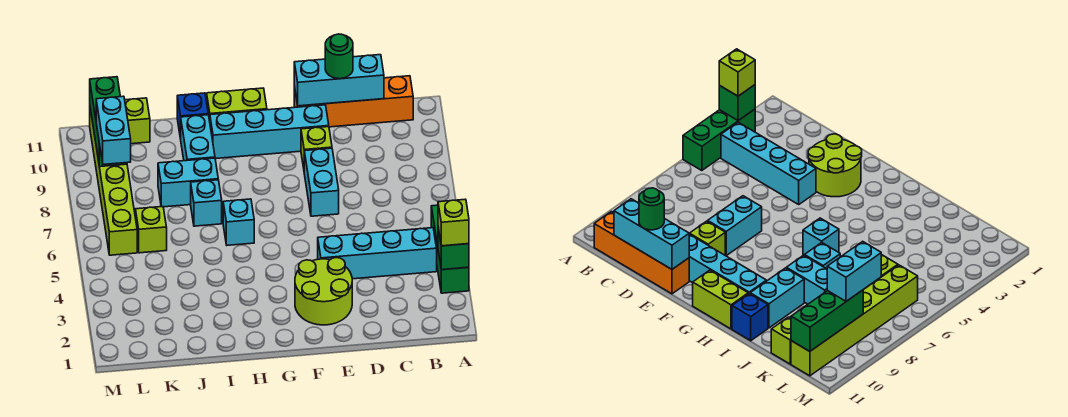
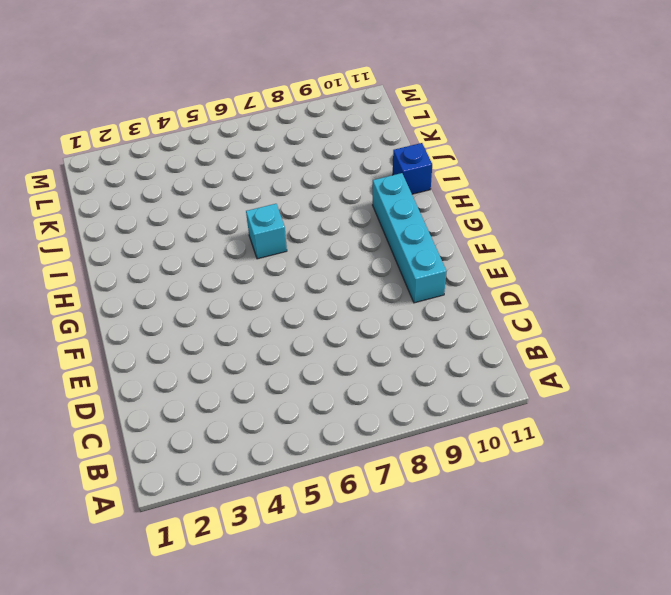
none -> green 1x3 brick [431,205,469,293]
none -> cyan 1x4 brick [318,228,437,279]
none -> orange 1x4 brick [294,76,413,127]

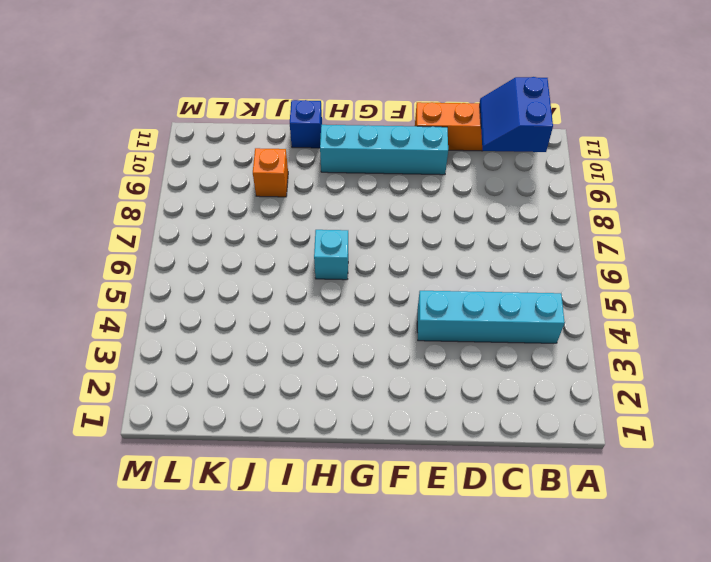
blue 2x2 slope [480,77,553,152] -> cyan 1x3 brick [294,55,384,106]
orange 1x1 brick [253,148,288,197] -> none
none -> green 1x3 brick [431,205,469,293]
none -> lime 2x2 round brick [295,258,352,325]
none -> cyan 1x2 brick [304,148,339,216]

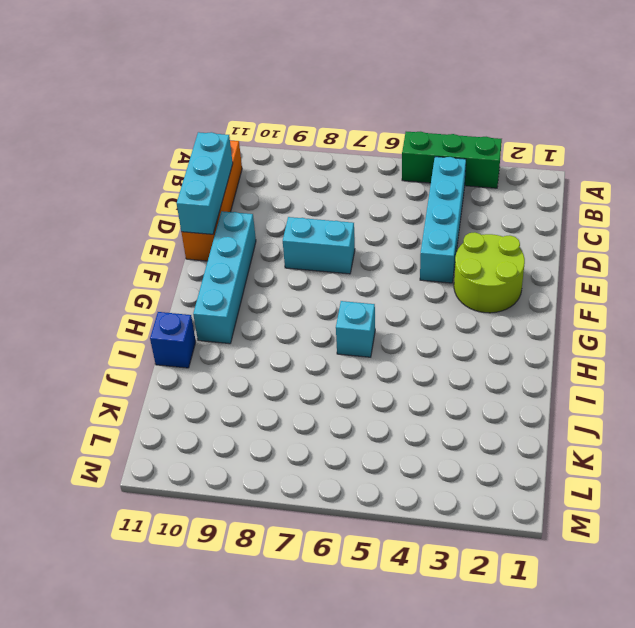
none -> lime 1x1 brick [301,127,332,168]
none -> lime 1x2 brick [207,88,267,121]
none -> cyan 1x1 brick [191,180,222,226]

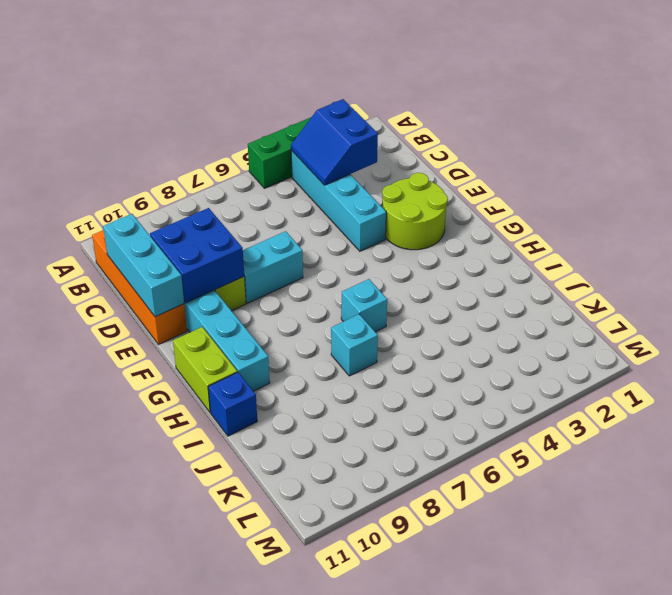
blue 2x2 slope [291,99,378,185] -> none
blue 2x2 brick [150,208,244,303] -> none
none -> cyan 1x2 brick [158,158,218,207]
none -> cyan 1x2 brick [181,115,215,161]
none -> lime 1x1 brick [135,207,167,253]

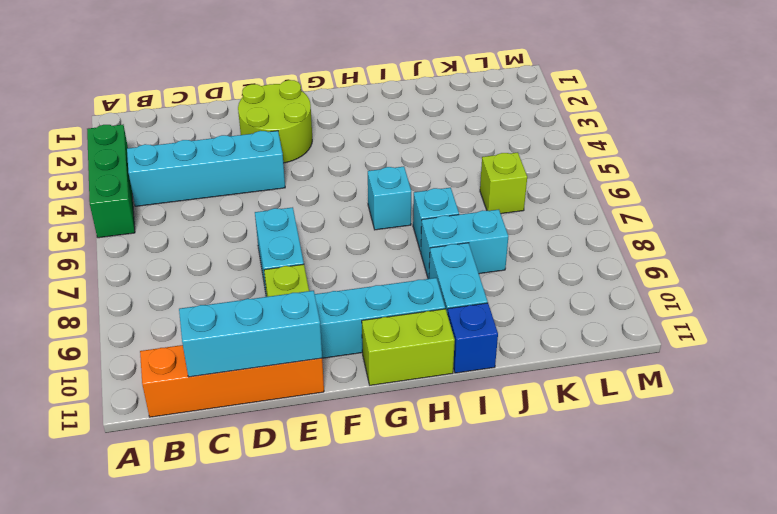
none -> lime 1x1 brick [125,98,150,144]
none -> lime 1x6 brick [90,109,137,255]
none -> green 1x1 brick [438,228,469,270]

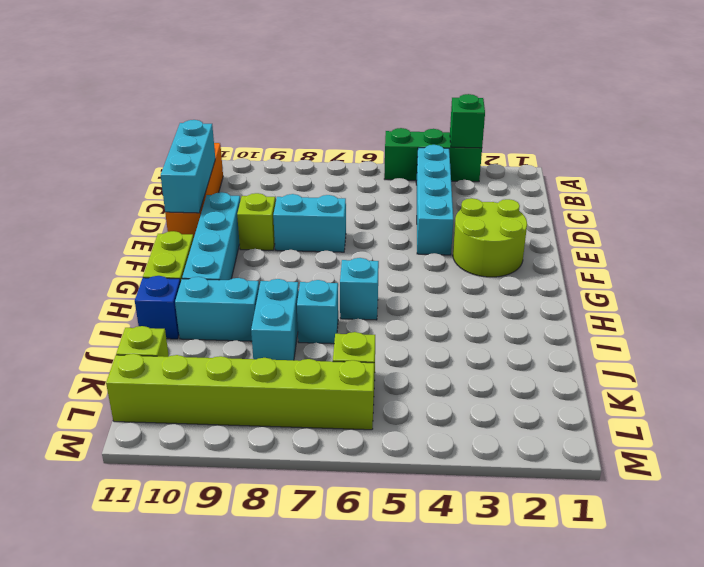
none -> green 1x3 brick [90,77,127,167]
none -> lime 1x1 brick [438,199,469,246]
none -> green 1x1 round brick [325,34,353,79]

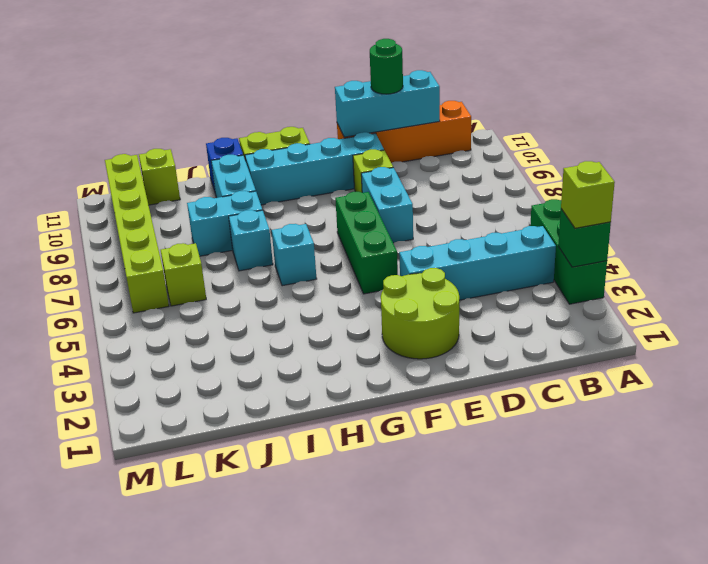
green 1x3 brick [335,192,398,294] -> green 1x3 brick moved to [90,77,127,167]
none -> cyan 1x2 brick [96,96,131,164]

